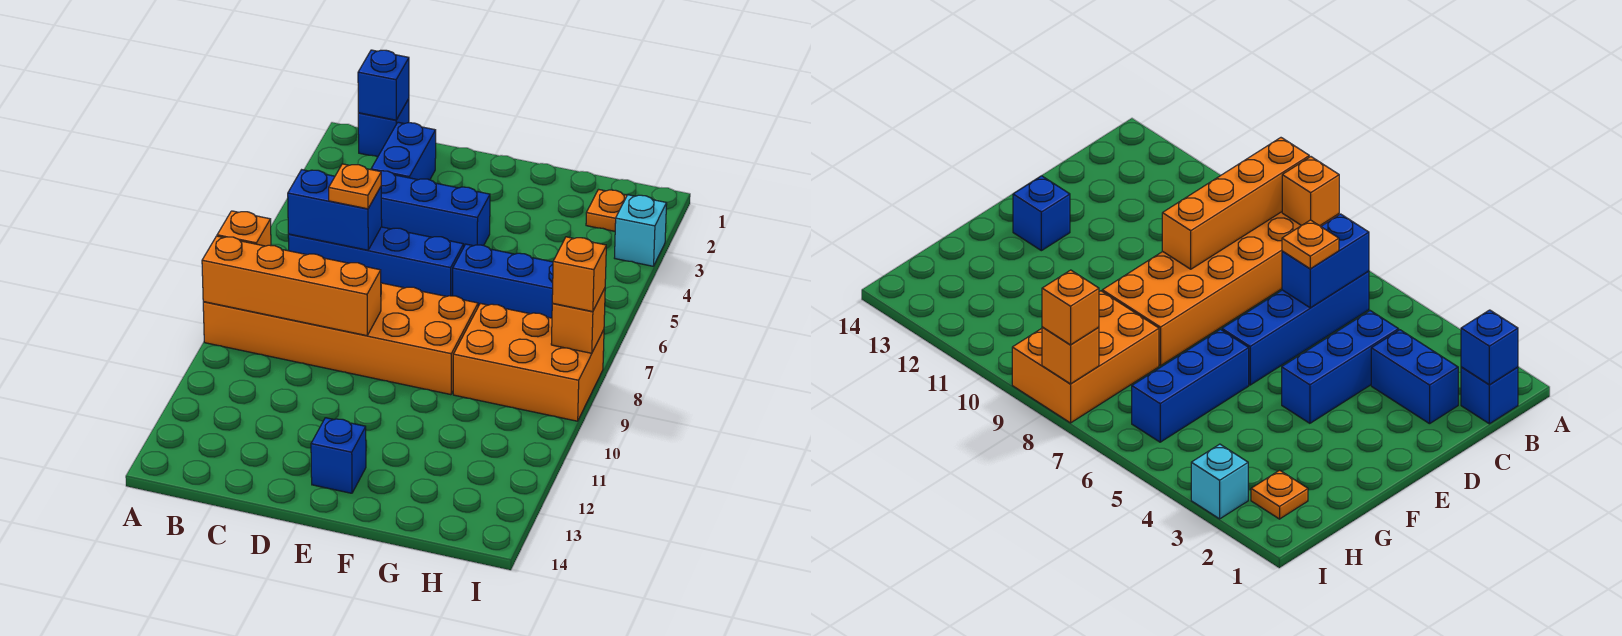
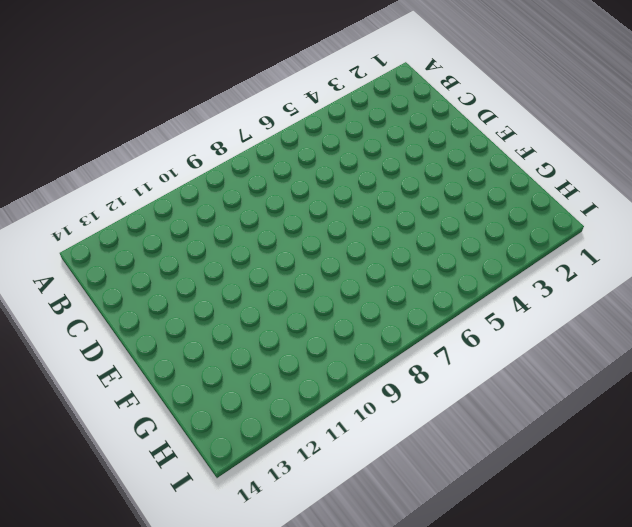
none -> orange 2x6 brick [203,283,478,395]
none -> blue 1x1 brick [358,99,409,157]
none -> blue 1x4 brick [288,227,464,296]

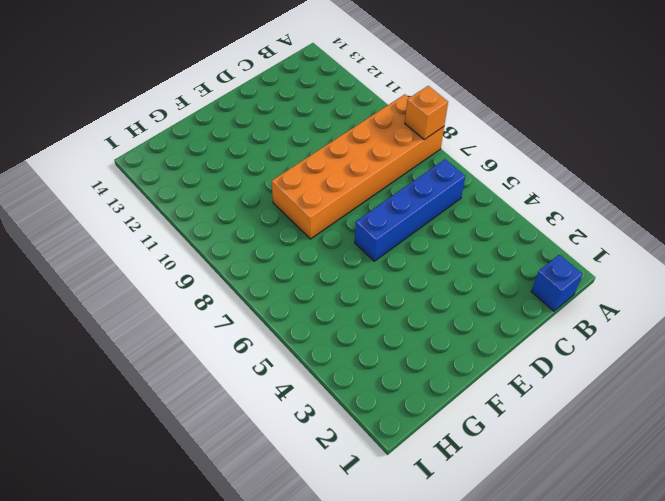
none -> blue 1x2 brick [371,122,436,180]
none -> blue 1x3 brick [380,171,490,246]
none -> blue 1x1 brick [311,418,366,493]

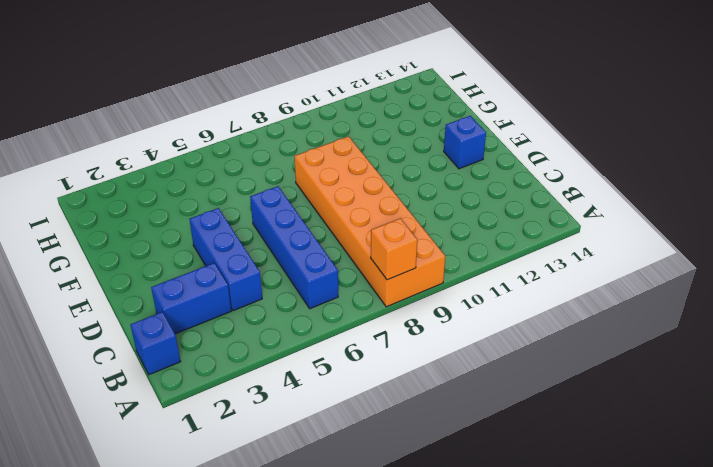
none -> blue 1x3 brick [453,244,553,318]
none -> orange 2x3 brick [453,303,604,421]
none -> orange 1x1 plate [586,189,627,231]

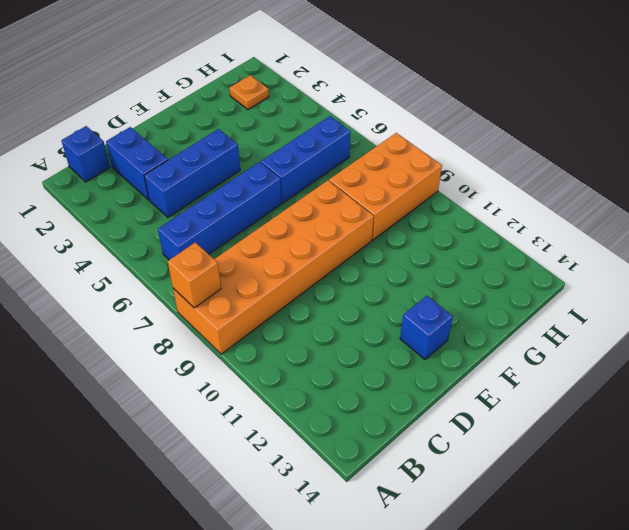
none -> cyan 1x1 brick [615,195,667,266]
none -> orange 1x4 brick [202,236,381,336]
none -> blue 1x1 brick [358,50,409,120]

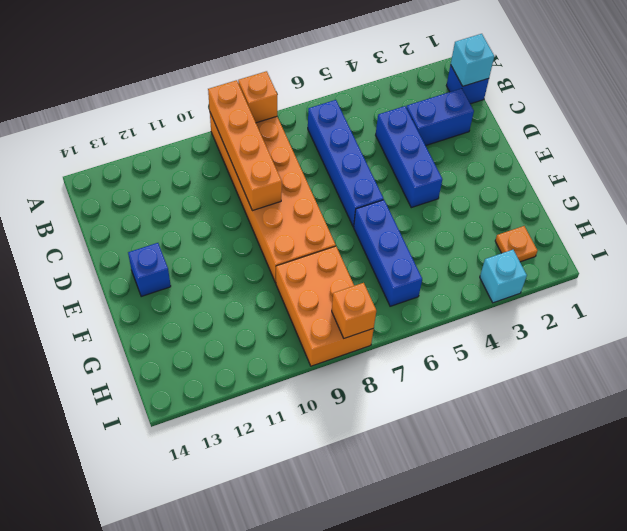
cyan 1x1 brick [451,34,494,86] -> blue 1x1 brick [358,50,409,120]
none -> blue 1x2 brick [288,170,382,250]
none -> orange 1x1 plate [329,164,381,209]
none -> orange 1x1 brick [552,237,606,312]

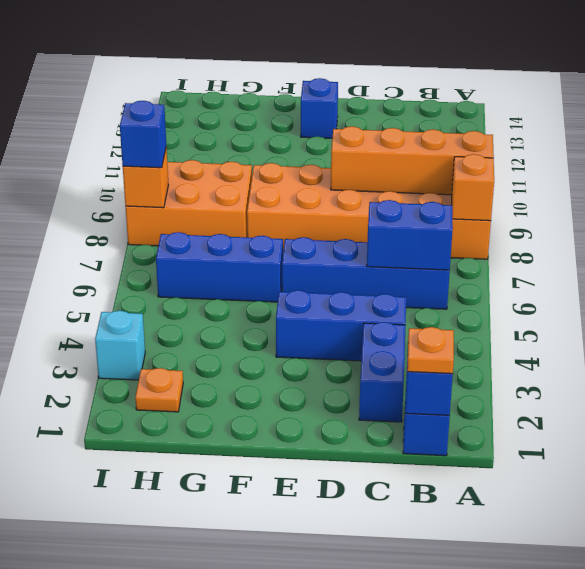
orange 1x1 plate [407,327,454,374] -> orange 1x1 plate moved to [329,164,381,209]
blue 1x1 brick [120,101,166,168] -> orange 1x1 brick [552,237,606,312]

